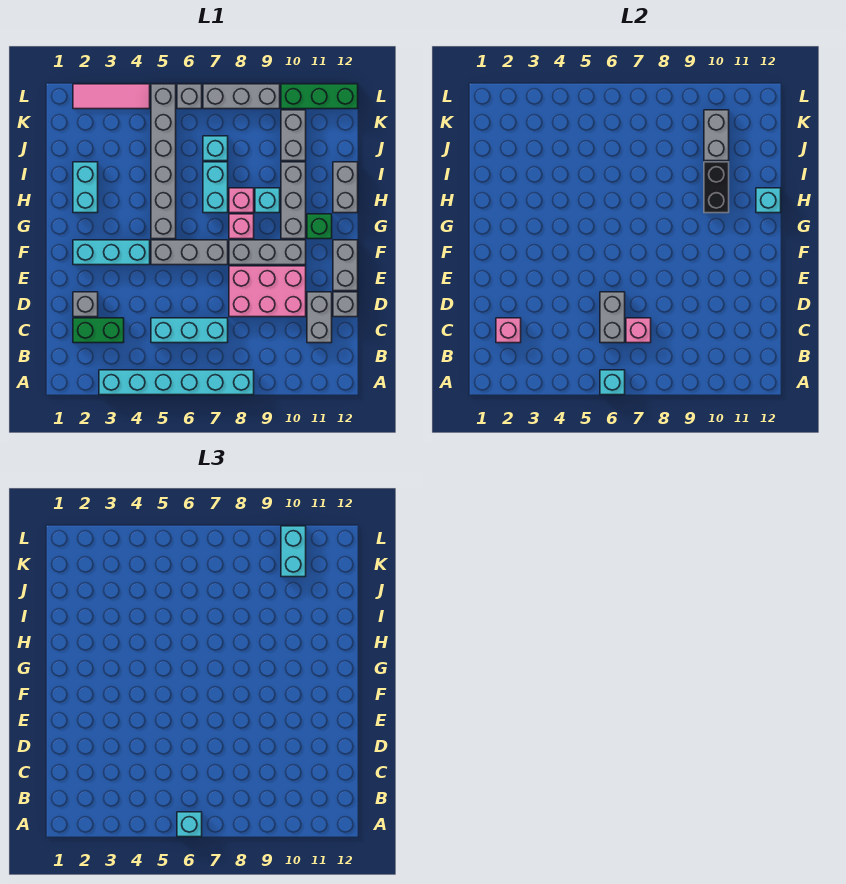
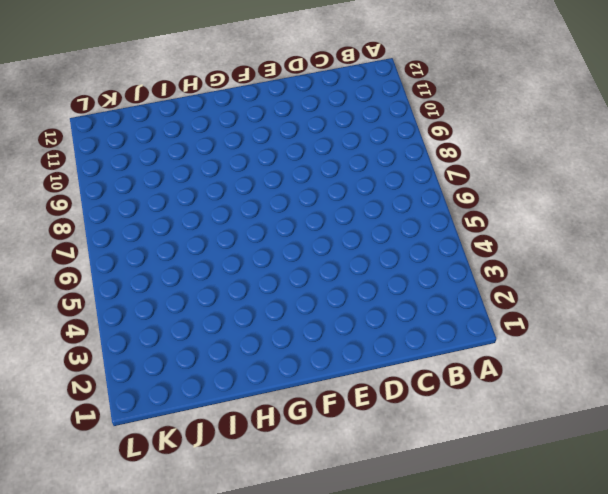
none -> cyan 1x6 brick [99,370,254,395]
none -> green 1x2 brick [73,318,124,343]
none -> cyan 1x3 brick [151,318,228,343]
none -> grey 1x2 brick [307,292,332,343]

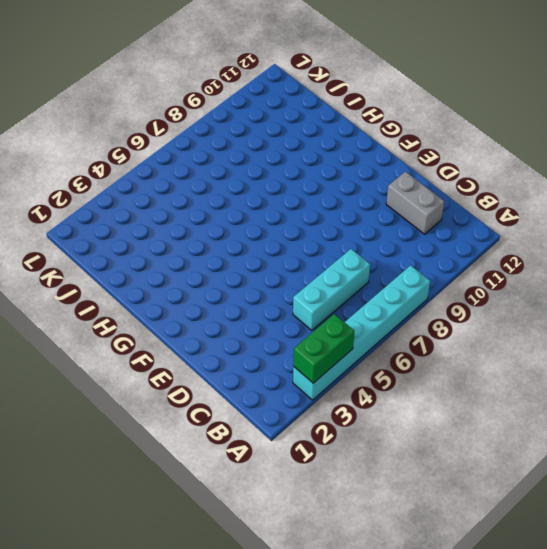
green 1x2 brick [293,314,354,383] -> green 1x2 brick moved to [73,318,124,343]
none -> grey 1x1 brick [73,292,98,317]
none -> pink 2x3 brick [229,266,306,317]
none -> grey 1x1 brick [333,292,358,317]
none -> grey 1x2 brick [333,240,358,291]

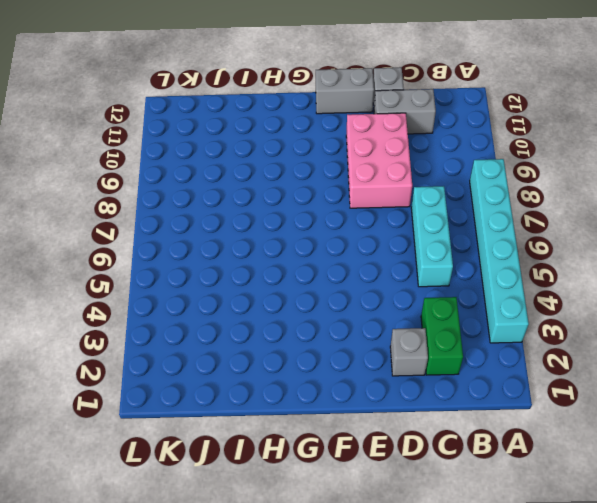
none -> cyan 1x3 brick [73,240,150,265]
none -> grey 1x3 brick [151,240,228,265]
none -> grey 1x3 brick [229,240,306,265]
none -> grey 1x6 brick [151,84,176,239]

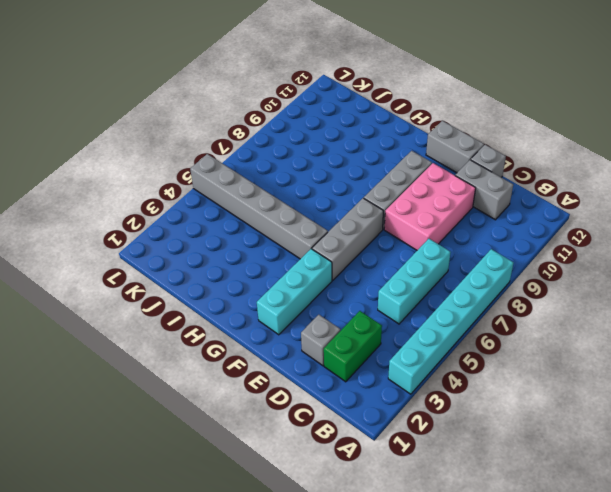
none -> pink 1x1 brick [229,214,254,239]
none -> grey 1x3 brick [281,162,306,239]
none -> green 1x1 brick [307,214,332,239]
none -> cyan 1x2 brick [73,162,98,213]

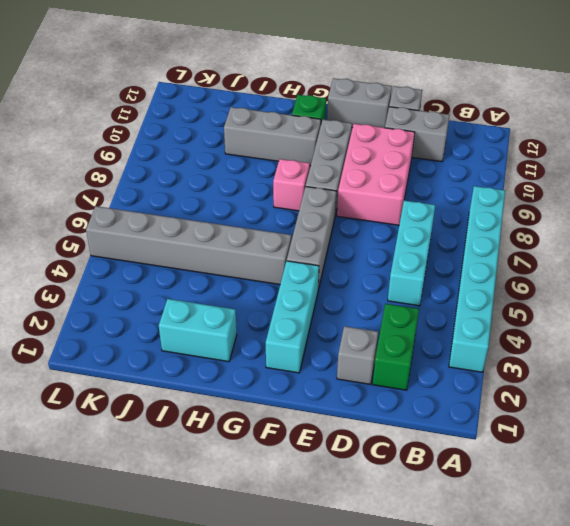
none -> cyan 1x2 brick [203,162,228,213]
none -> pink 1x1 brick [229,188,254,213]
none -> cyan 1x1 brick [255,188,280,213]
none -> grey 1x2 brick [333,162,358,213]

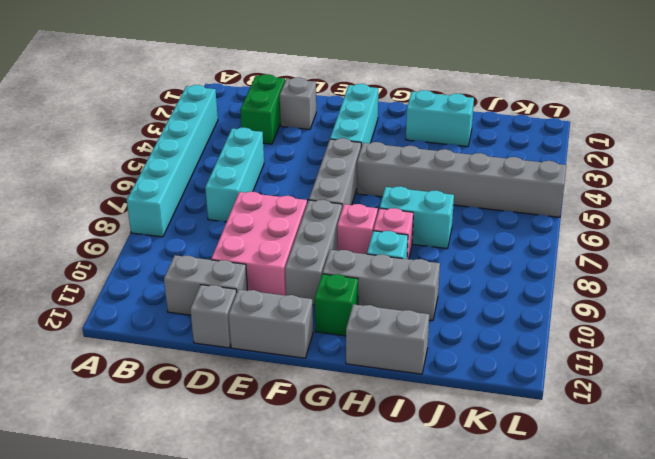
none -> cyan 1x1 brick [203,136,228,161]
none -> grey 1x2 brick [281,110,306,161]
none -> pink 1x3 tile [73,84,150,109]
none -> grey 1x1 brick [177,84,202,109]

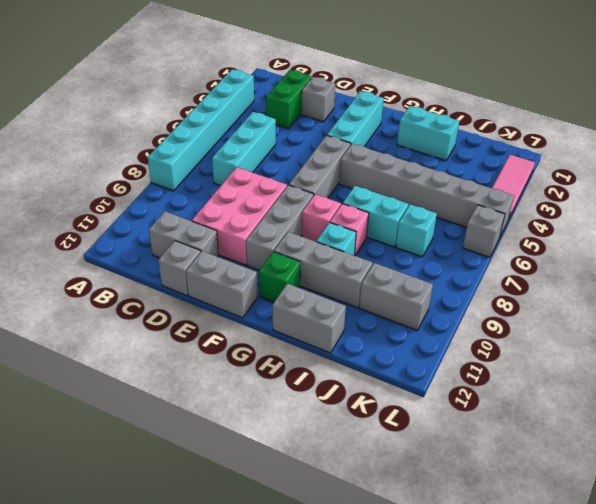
none -> grey 1x3 brick [203,84,280,109]
none -> green 1x3 brick [281,84,358,109]
none -> cyan 1x1 brick [600,370,625,395]
none -> pink 1x1 brick [496,318,521,343]

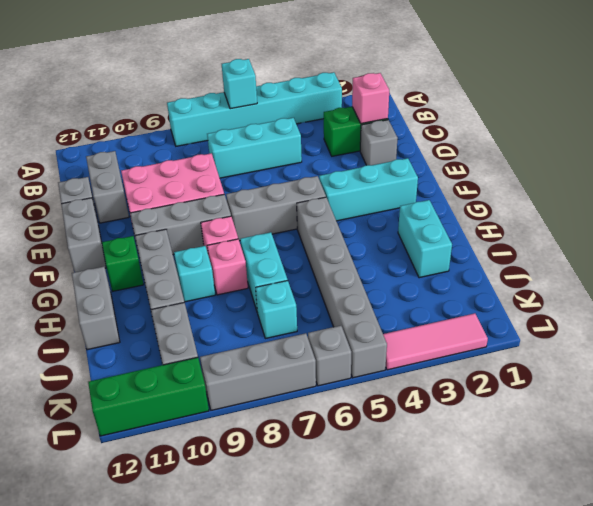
none -> grey 1x2 brick [600,292,625,343]
none -> pink 1x1 brick [626,318,651,343]
none -> black 1x2 brick [704,162,729,213]
none -> cyan 1x1 brick [756,188,781,213]

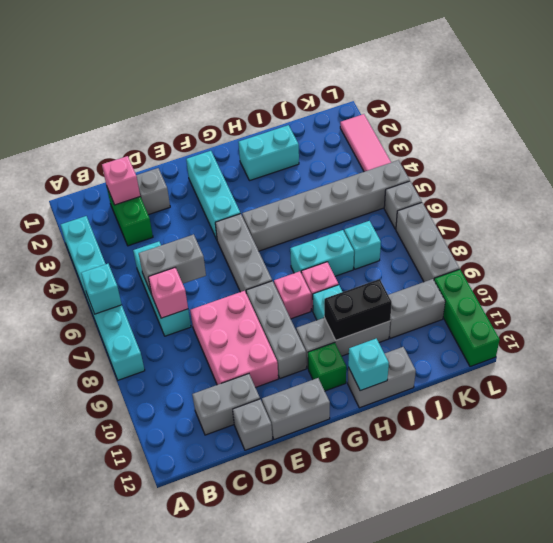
none -> grey 1x2 brick [704,110,729,161]
none -> cyan 1x1 brick [177,812,202,837]
none -> cyan 1x2 brick [281,526,306,577]

